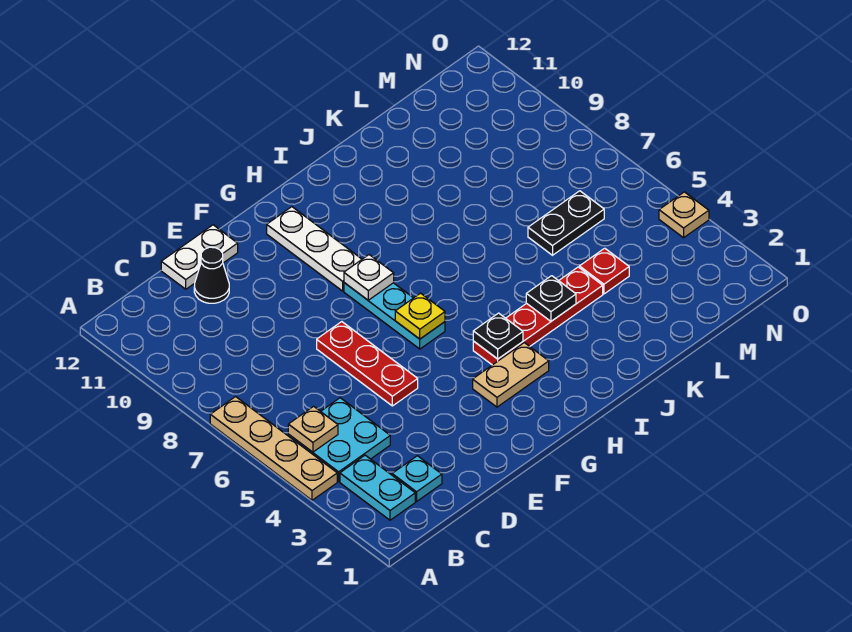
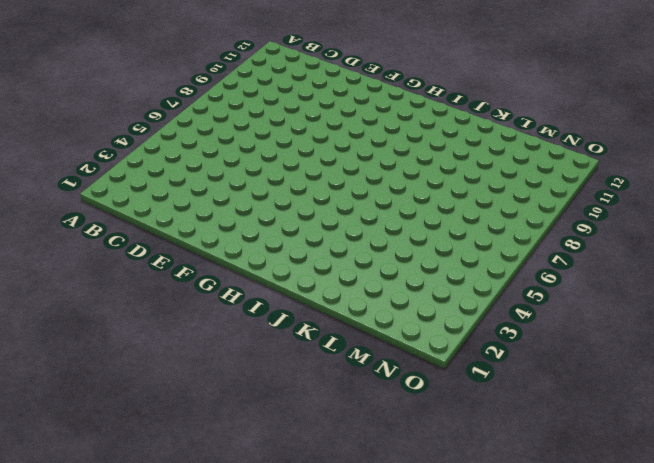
none -> tan 1x4 plate [210,397,337,500]
none -> cyan 1x2 plate [340,455,415,520]
none -> cyan 2x2 plate [288,398,390,481]

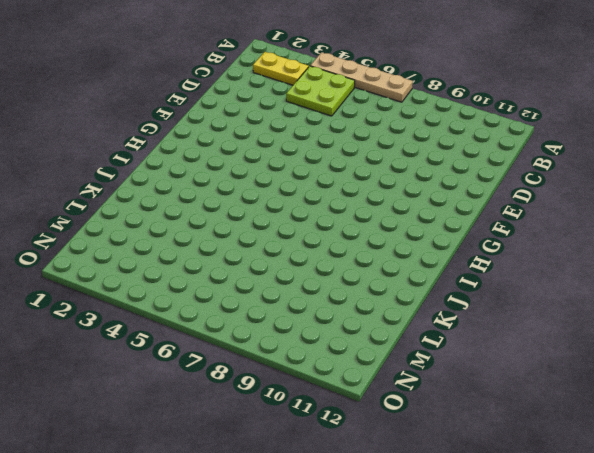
yellow 1x2 plate [253,52,309,85] -> cyan 1x2 plate [340,455,415,520]
lime 2x2 plate [286,66,355,116] -> cyan 2x2 plate [288,398,390,481]
none -> cyan 1x1 plate [392,456,442,501]
none -> black 1x1 cone [194,247,229,303]
none -> white 1x2 plate [161,225,238,289]

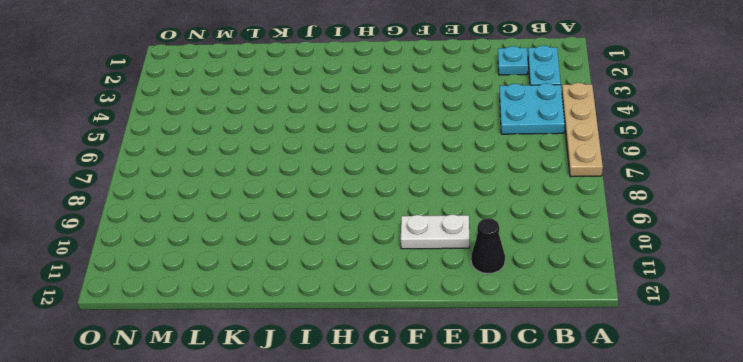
white 1x2 plate [401,215,469,249] -> white 1x2 plate moved to [161,225,238,289]
none -> red 1x3 plate [317,322,418,406]
none -> tan 1x2 plate [473,343,549,407]
none -> cyan 1x3 plate [344,283,445,349]

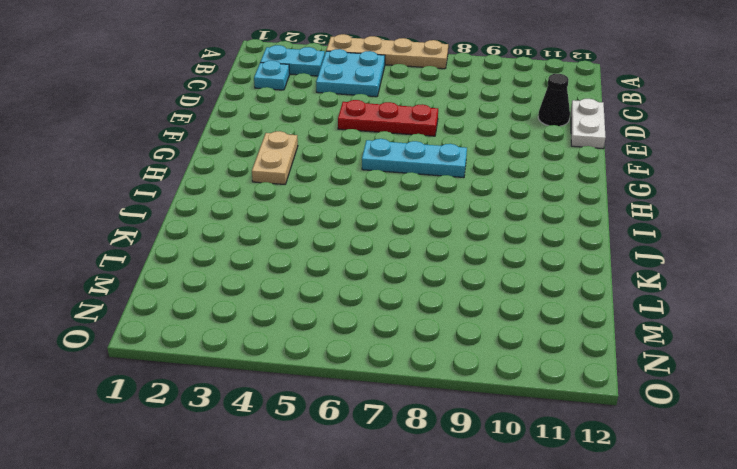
none -> white 1x3 plate [267,207,362,291]
none -> red 1x4 plate [473,267,603,365]
none -> red 1x1 plate [579,248,629,294]

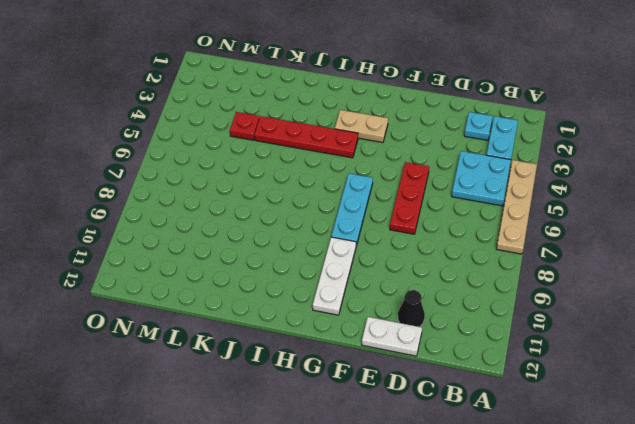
none -> black 1x2 plate [528,191,604,255]
none -> tan 1x1 plate [659,192,709,238]
none -> tan 1x1 plate [288,406,338,452]

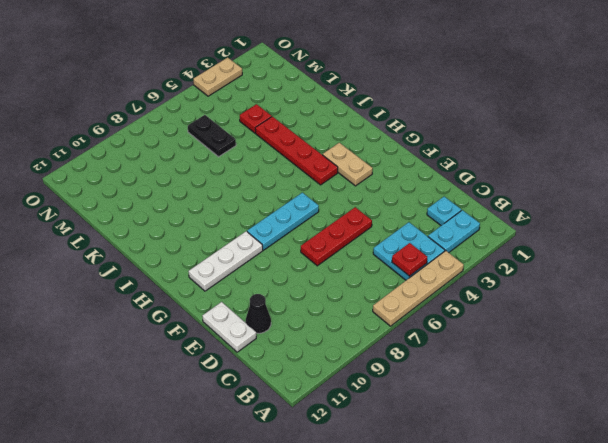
red 1x1 plate [392,243,427,276] -> tan 1x1 plate [288,406,338,452]
tan 1x2 plate [193,57,242,96] -> tan 1x1 plate [659,192,709,238]
none -> yellow 1x1 plate [395,293,445,339]
none -> white 1x1 plate [344,255,394,300]
none -> black 1x1 plate [473,313,523,359]

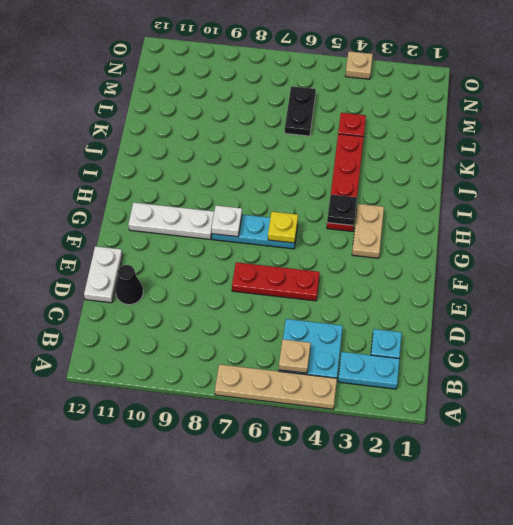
none -> black 1x1 plate [526,276,576,321]

